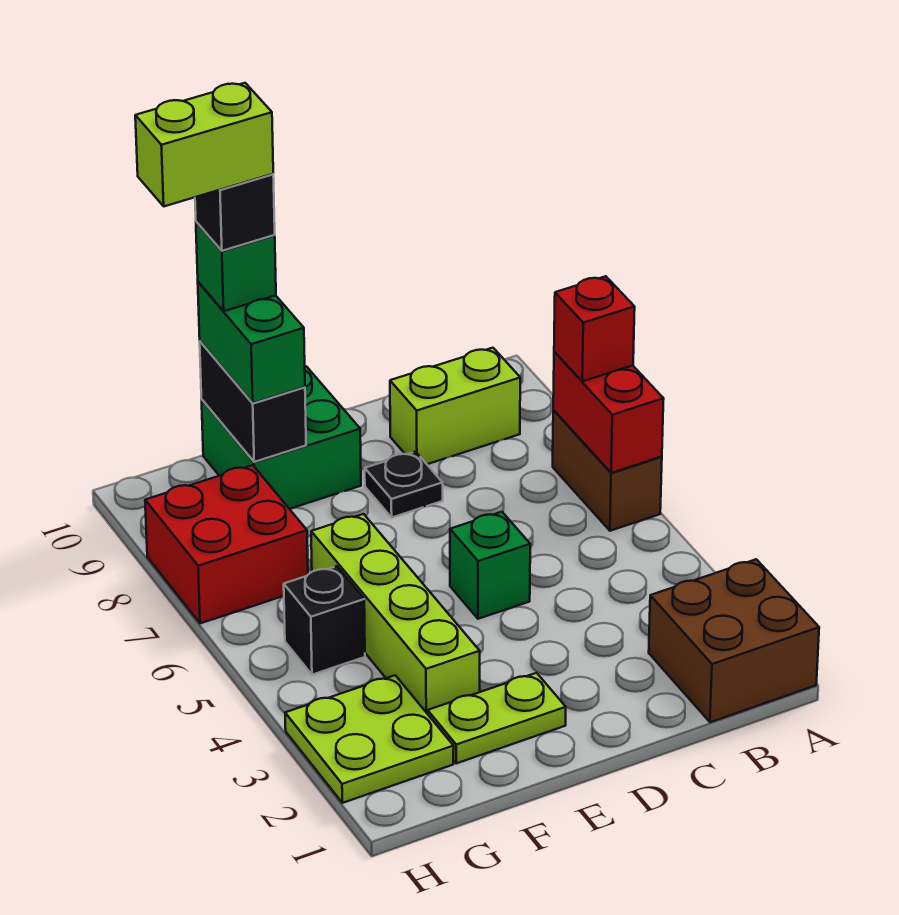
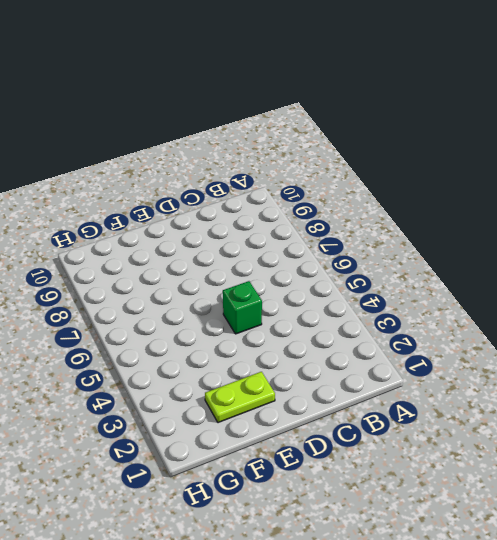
none -> brown 2x2 brick [649,559,819,722]
none -> brown 1x2 brick [553,410,662,531]
none -> lime 1x2 brick [390,348,520,464]

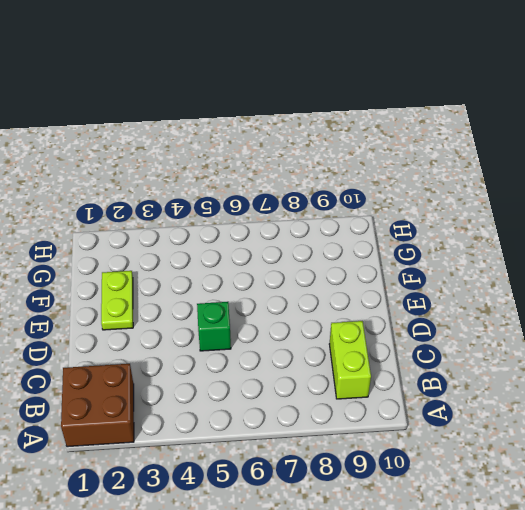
none -> brown 1x2 brick [553,410,662,531]
none -> black 1x1 plate [365,452,443,517]
none -> green 2x2 brick [202,366,361,509]

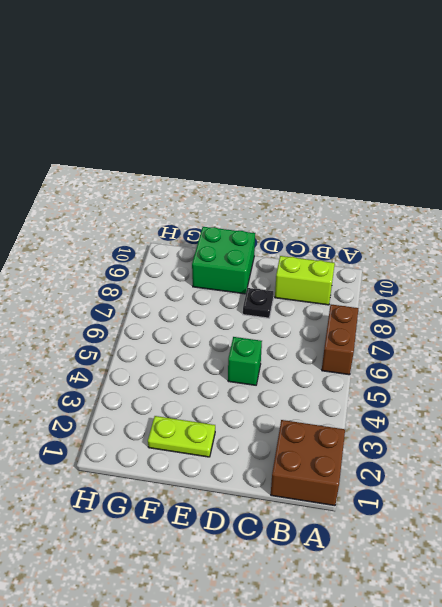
none -> lime 1x4 brick [311,514,480,714]
none -> lime 2x2 plate [285,675,454,803]
none -> black 1x1 brick [284,566,365,675]

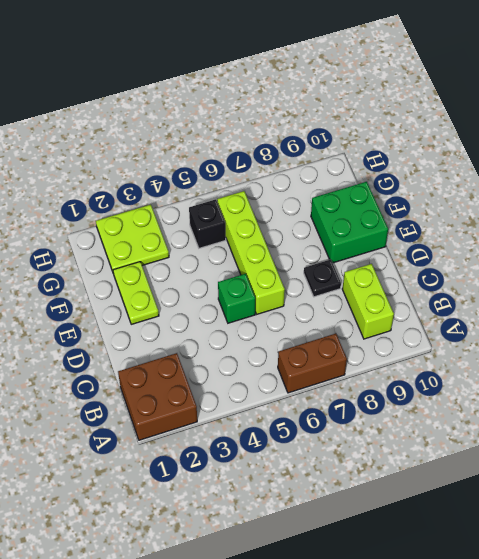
lime 1x4 brick [217,191,285,314] -> lime 1x4 brick turned to [311,514,480,714]
none -> red 2x2 brick [145,465,308,623]
none -> red 1x2 brick [553,351,664,473]
none -> black 1x2 brick [200,341,306,462]

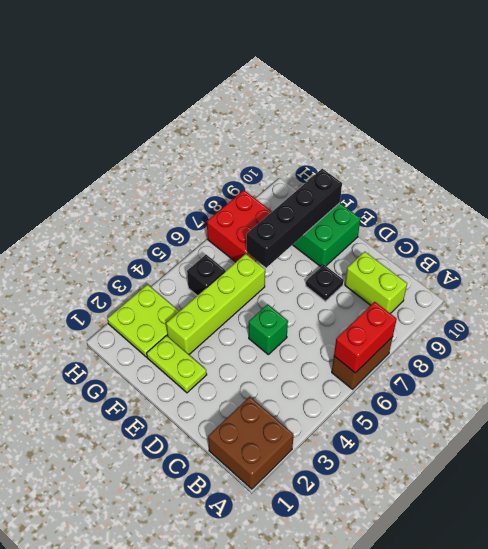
black 1x4 brick [247,169,342,268] -> black 1x2 brick [200,341,306,462]
none -> red 1x1 brick [554,276,635,381]
none -> green 1x2 brick [198,282,305,403]
none -> green 1x1 brick [196,222,276,311]

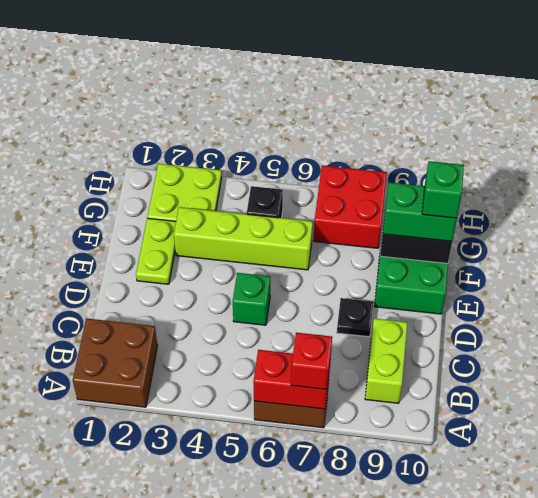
none -> black 1x1 brick [195,174,275,251]
none -> lime 1x2 brick [135,83,273,206]

